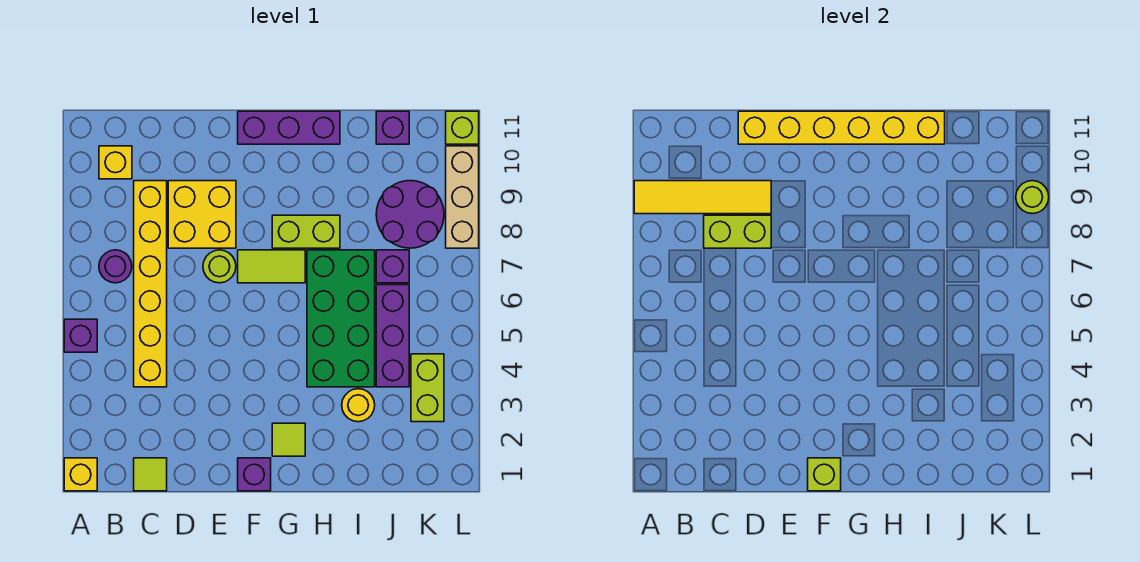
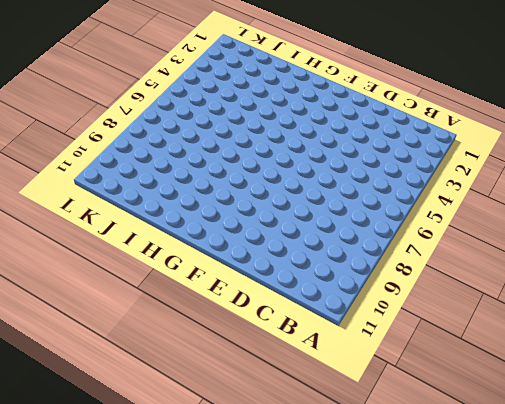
none -> yellow 1x1 brick [64,458,97,491]
none -> purple 1x1 brick [64,319,97,352]
none -> purple 1x1 round brick [99,250,132,283]

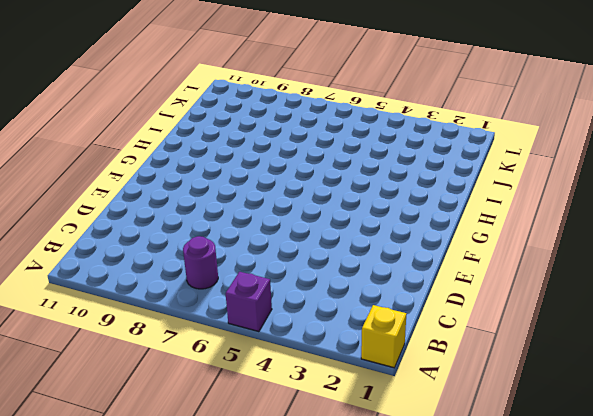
none -> yellow 1x1 brick [99,146,132,179]
none -> lime 1x1 tile [134,458,167,491]
none -> yellow 1x6 brick [134,181,167,387]

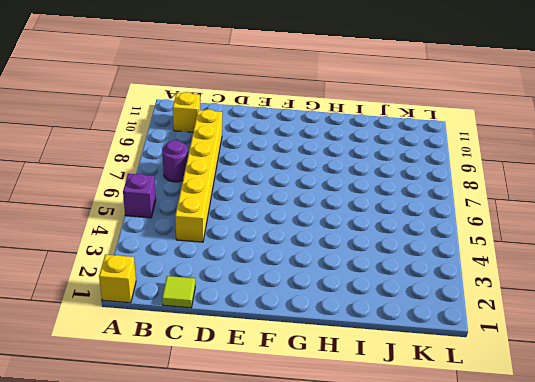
none -> yellow 2x2 brick [168,181,236,248]
none -> lime 1x1 round brick [203,250,236,283]
none -> purple 1x1 brick [238,458,271,491]

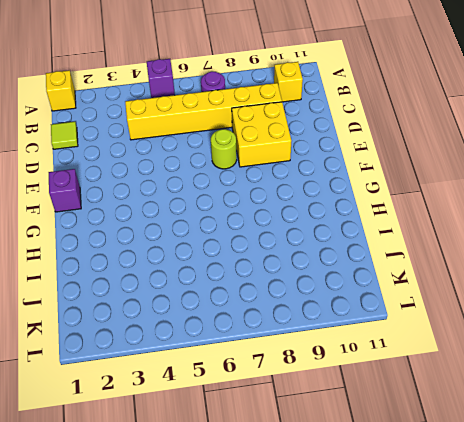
none -> lime 1x2 tile [238,250,305,283]
none -> purple 1x3 brick [238,111,340,144]
none -> lime 1x1 tile [272,423,305,456]

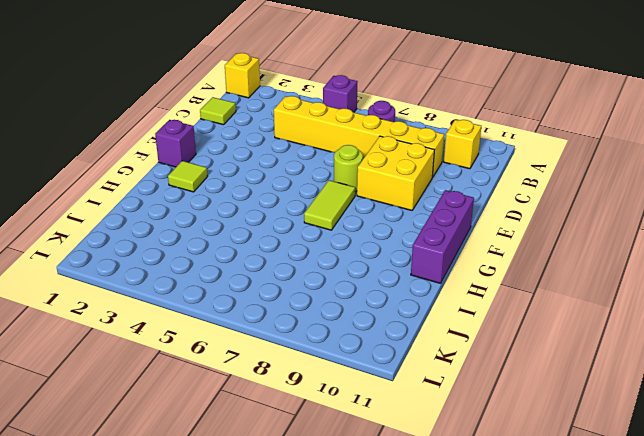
none -> lime 1x2 brick [272,215,340,248]
none -> green 2x4 brick [307,250,375,387]
none -> yellow 1x1 round brick [342,389,375,422]

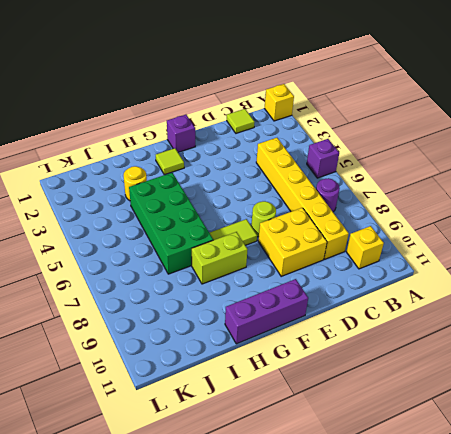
none -> purple 1x3 brick [376,285,409,387]
none -> purple 1x1 brick [376,250,409,283]
none -> purple 2x2 round brick [376,181,444,248]

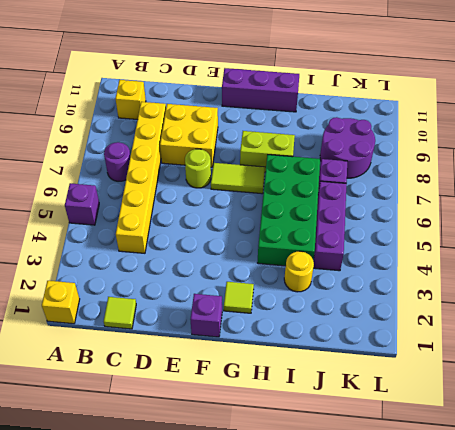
none -> purple 1x1 brick [376,111,409,144]
none -> lime 1x2 brick [411,354,444,422]
none -> tan 1x3 brick [446,146,479,248]

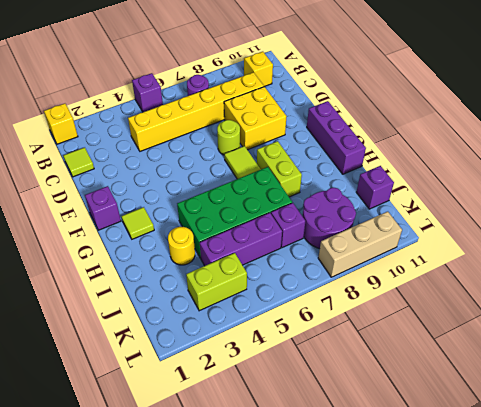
none -> lime 1x1 brick [446,111,479,144]
none -> yellow 1x4 tile [634,181,771,214]
none -> lime 1x2 brick [704,215,771,248]

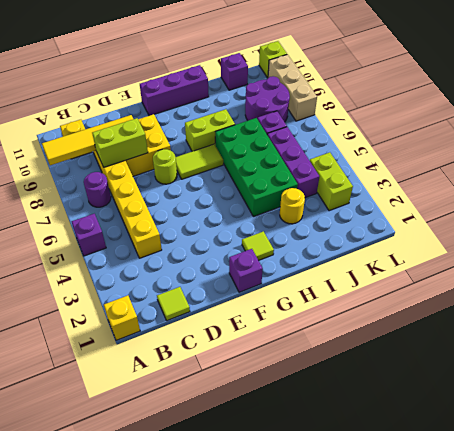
none -> yellow 1x6 brick [738,111,945,144]
none -> lime 1x1 brick [808,458,841,491]
none -> lime 1x1 round brick [1016,181,1049,214]

